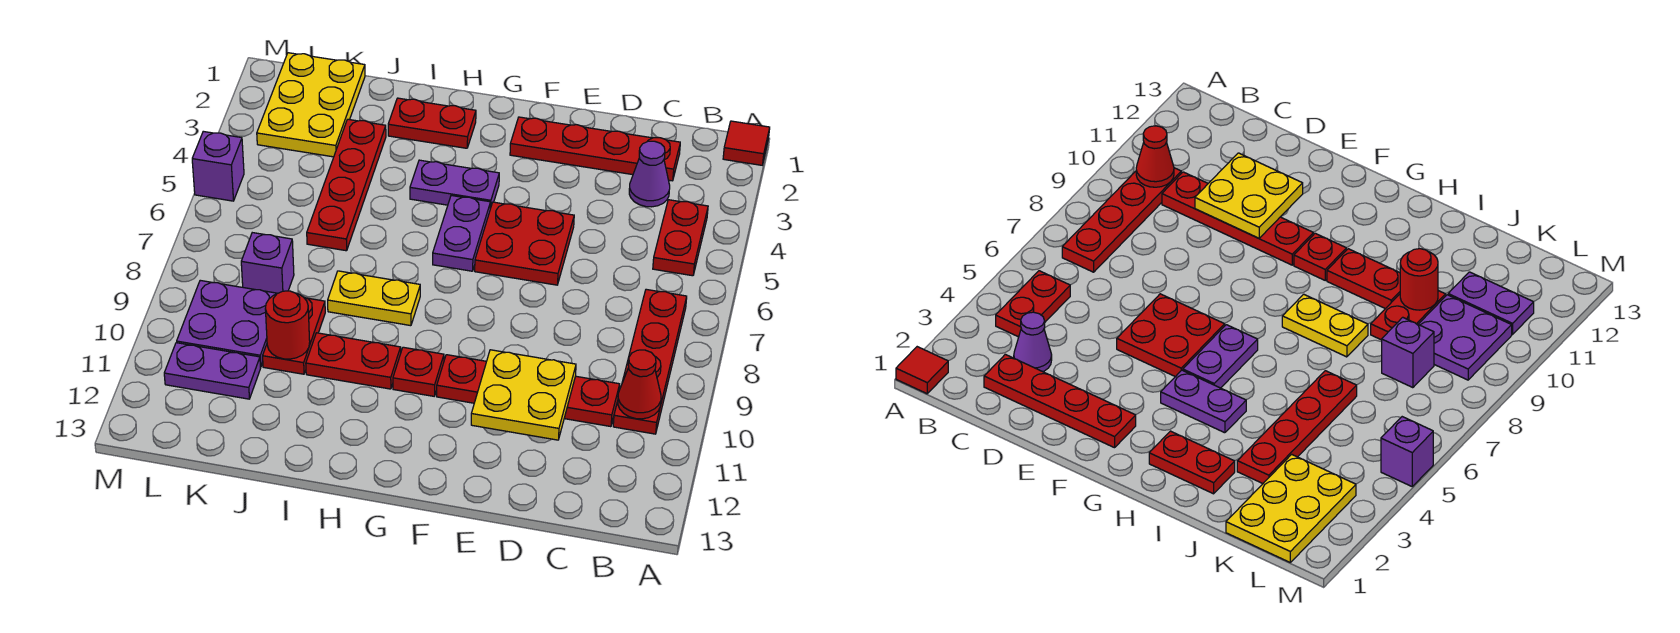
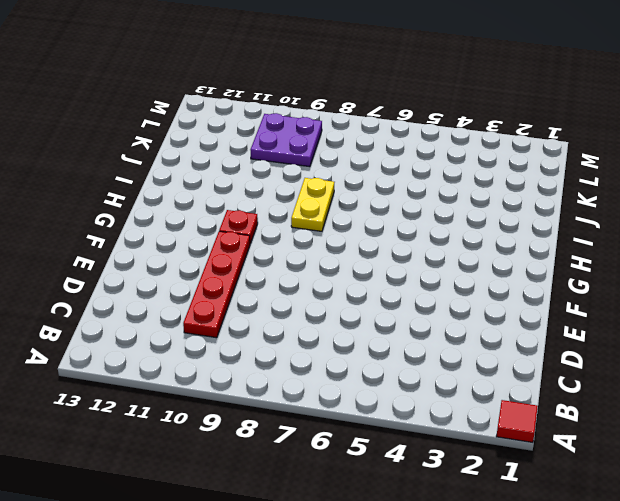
none -> red 1x2 plate [653,200,708,276]
none -> red 1x4 plate [613,289,687,434]
none -> red 1x4 plate [510,117,680,181]

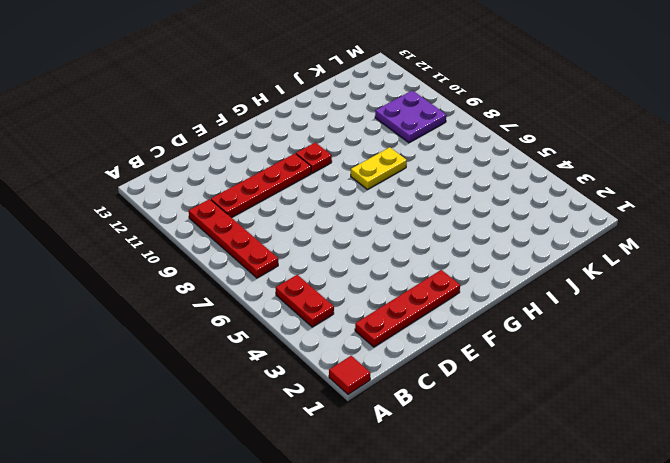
none -> purple 1x1 cone [629,141,670,207]
none -> red 2x2 plate [475,202,574,285]
none -> purple 1x2 plate [410,160,499,209]

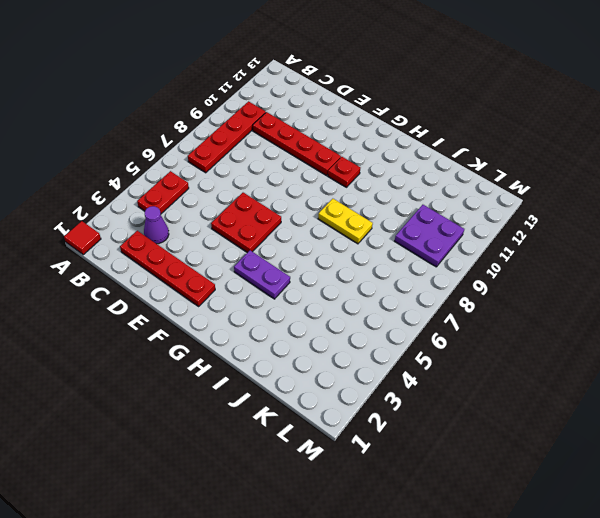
none -> purple 1x2 plate [433,195,491,271]
none -> red 1x2 plate [388,98,476,148]
none -> red 1x2 plate [306,333,401,389]

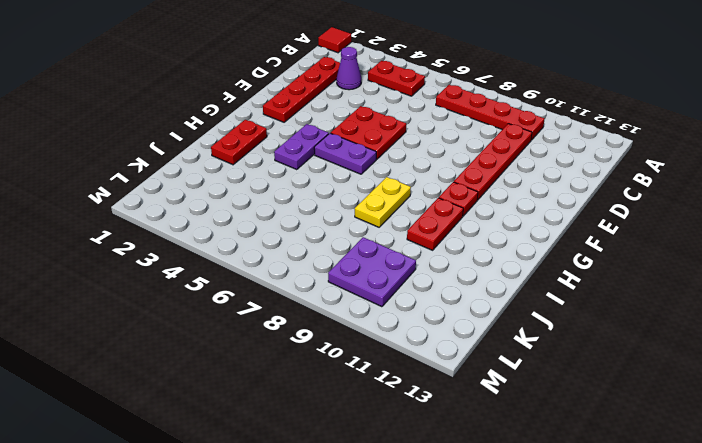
none -> red 1x4 plate [307,119,386,251]
none -> red 1x2 plate [263,298,325,374]
none -> yellow 2x3 plate [257,53,365,157]

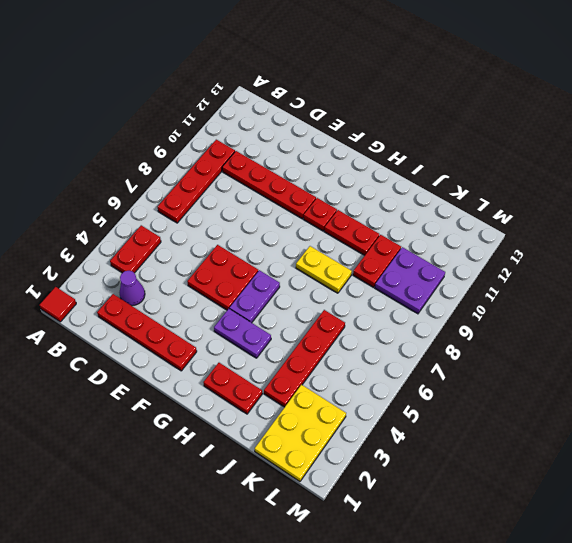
none -> purple 1x1 brick [241,233,294,293]
none -> purple 1x2 plate [164,343,261,399]
none -> purple 1x1 brick [192,131,244,201]

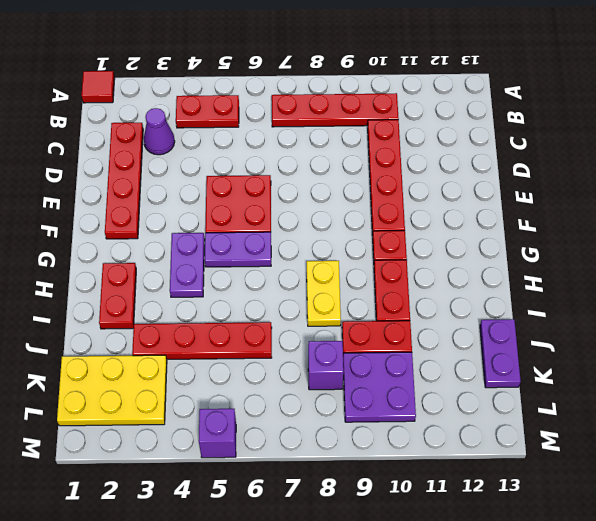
purple 1x2 plate [480,319,521,388] -> purple 1x2 plate moved to [164,343,261,399]
none -> red 1x1 cone [618,350,661,419]
none -> yellow 2x2 plate [471,350,576,440]
none -> red 1x1 round brick [265,291,310,359]

